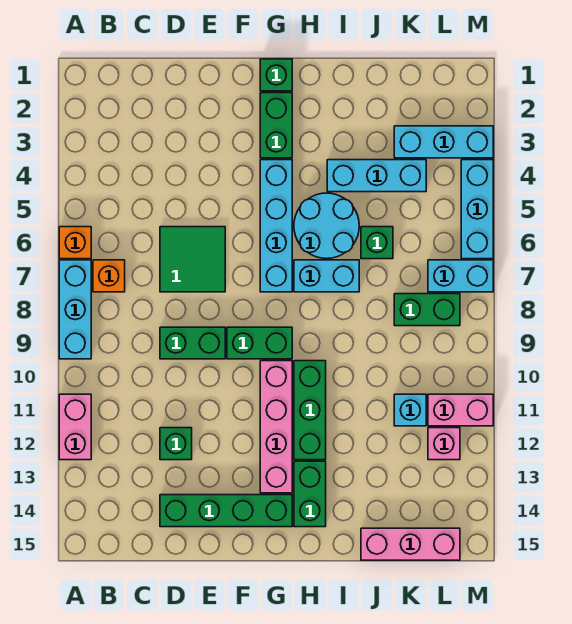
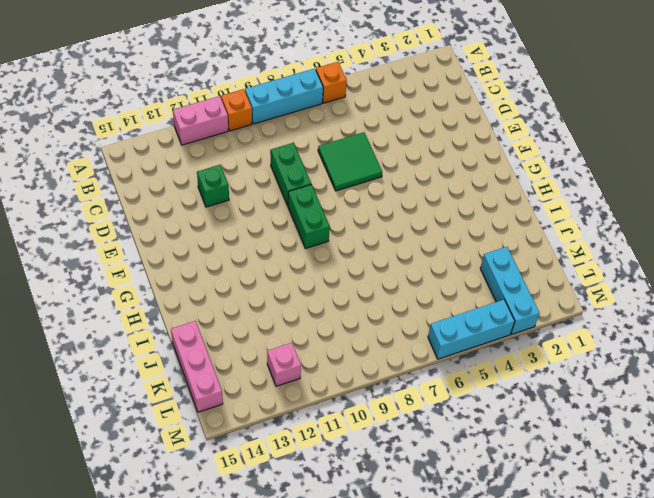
orange 1x1 brick [221,89,252,131] -> orange 1x1 brick moved to [93,260,125,292]
none -> green 1x4 brick [160,495,292,527]
none -> green 1x1 brick [260,59,292,91]
none -> green 1x2 brick [260,93,292,158]

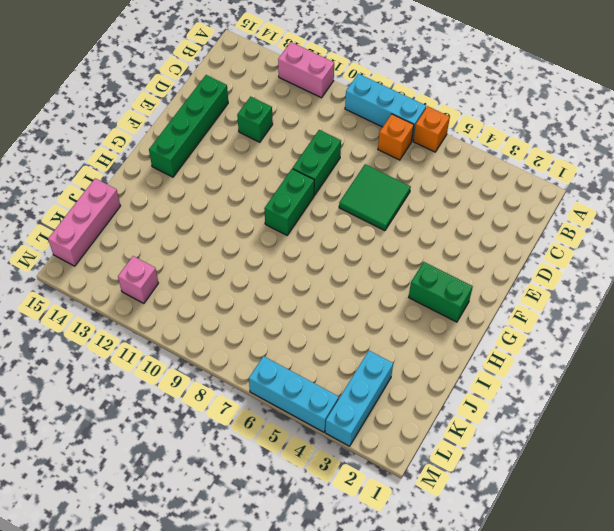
none -> green 1x1 brick [260,59,292,91]
none -> cyan 1x4 brick [260,160,292,292]
none -> pink 1x4 brick [260,361,292,493]

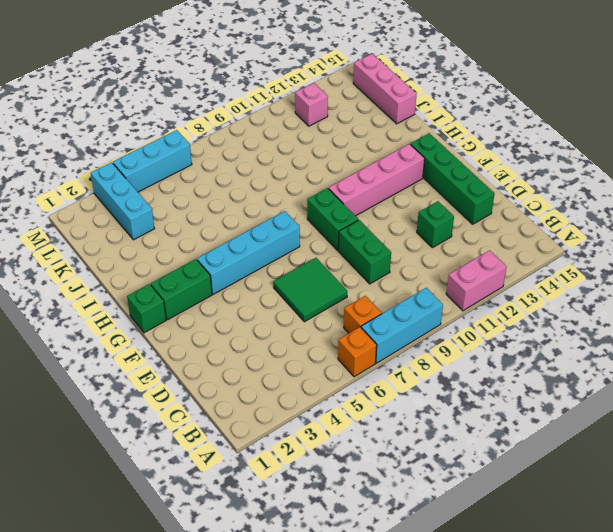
none -> cyan 2x2 round brick [294,193,359,259]
none -> cyan 1x2 brick [294,260,359,292]
none -> green 1x3 brick [294,361,326,460]

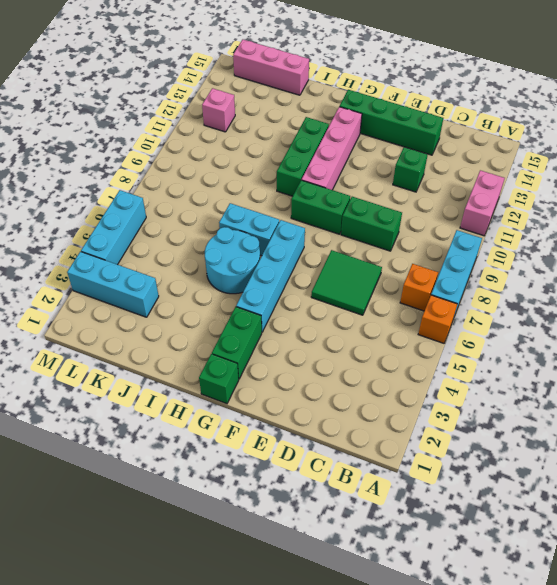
none -> green 1x2 brick [294,461,326,527]
none -> cyan 1x3 brick [327,160,426,192]
none -> green 1x1 brick [361,227,393,259]

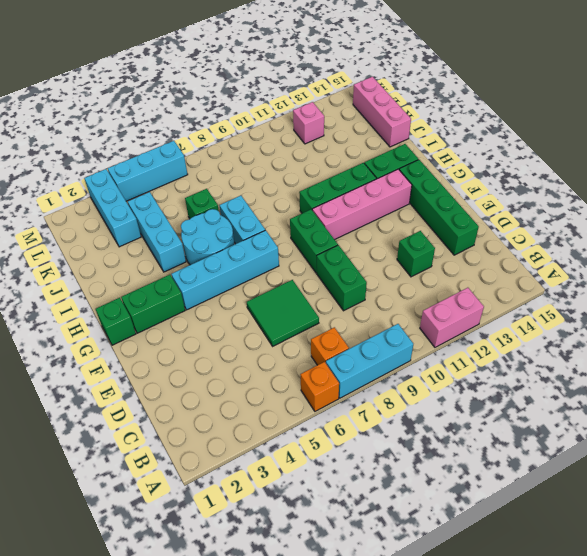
none -> green 1x2 brick [394,294,460,326]
none -> cyan 1x1 brick [394,394,426,426]
none -> cyan 1x2 brick [428,260,493,292]

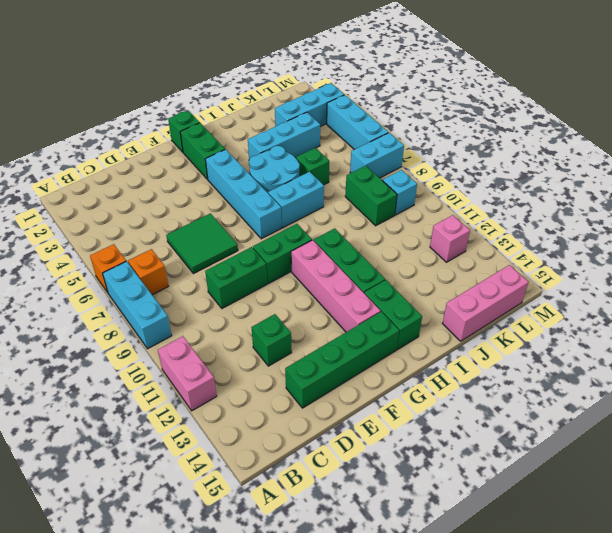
green 1x2 brick [345,166,397,226] -> green 1x2 brick turned to [394,294,460,326]
cyan 1x1 brick [382,170,417,215] -> cyan 1x1 brick moved to [394,394,426,426]
none -> pink 1x2 brick [428,394,493,426]

